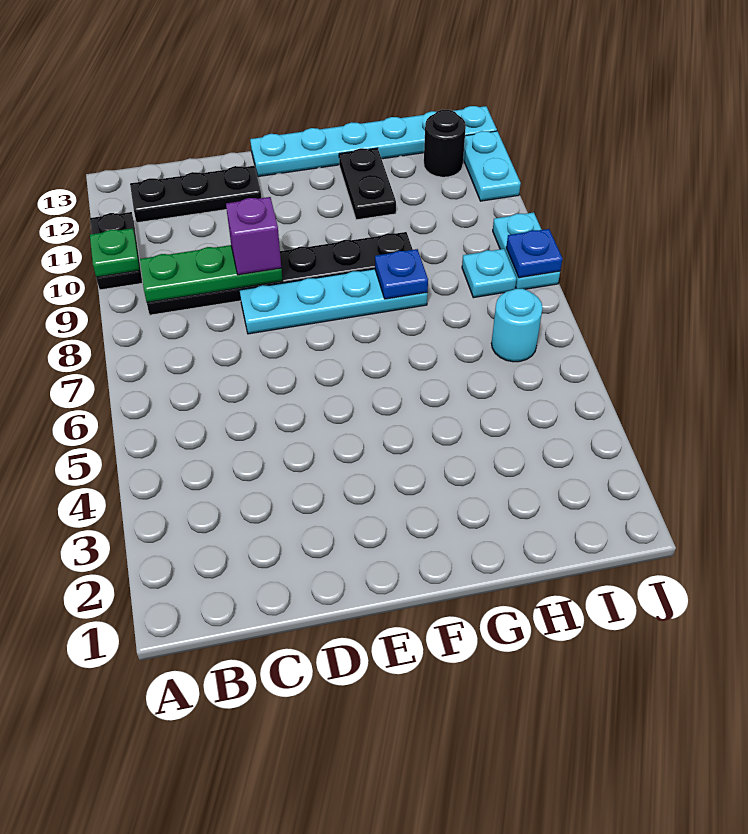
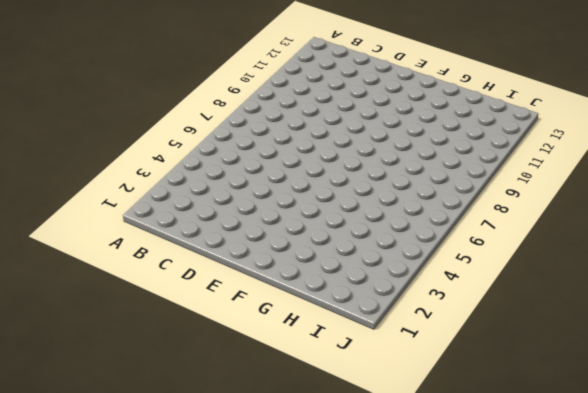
none -> black 1x2 plate [90,212,143,290]
none -> black 1x6 plate [147,232,413,315]
none -> black 1x3 plate [130,166,261,223]

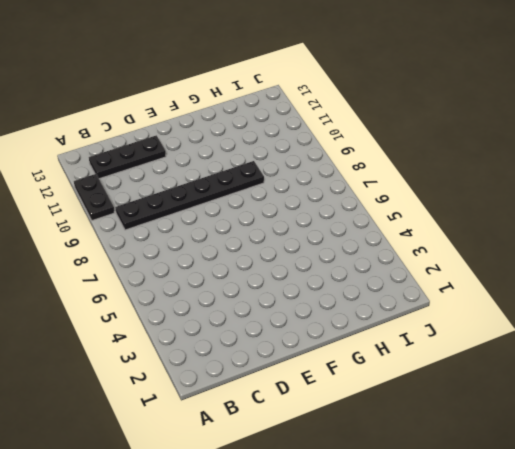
none -> cyan 1x4 plate [240,269,427,334]
none -> cyan 1x6 plate [250,106,497,177]
none -> black 1x2 plate [339,148,396,220]

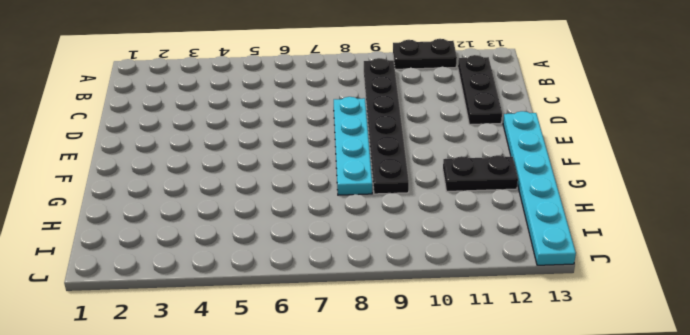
none -> cyan 1x1 round brick [491,289,543,362]
none -> cyan 1x1 plate [462,249,516,298]
none -> black 1x1 round brick [424,110,466,177]

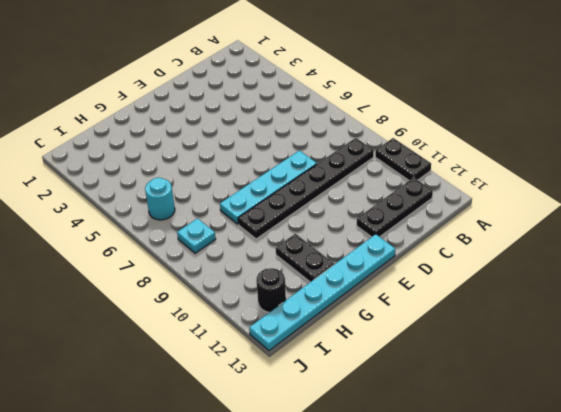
none -> cyan 1x2 plate [493,212,560,289]
none -> cyan 1x2 plate [463,131,521,201]
none -> green 1x1 plate [90,228,140,277]

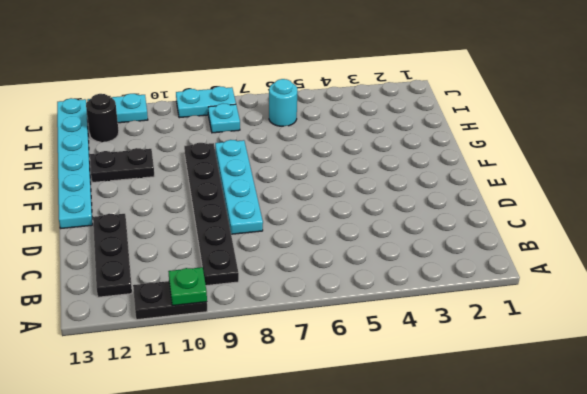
none -> green 1x3 plate [140,245,282,302]
none -> blue 1x1 plate [375,249,428,299]
none -> blue 1x1 plate [506,229,563,278]

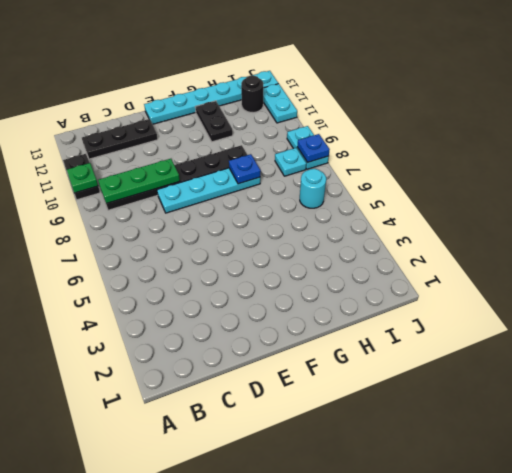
none -> purple 1x1 brick [226,197,281,275]

